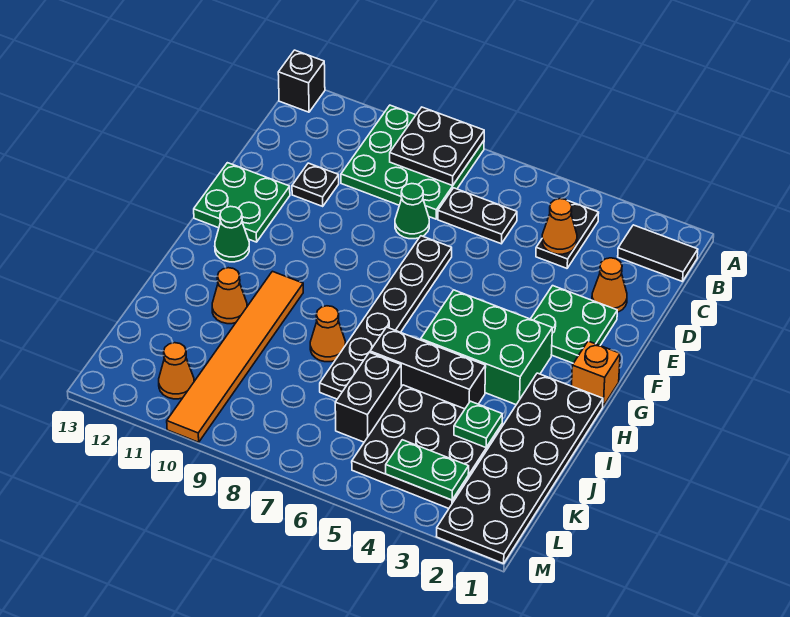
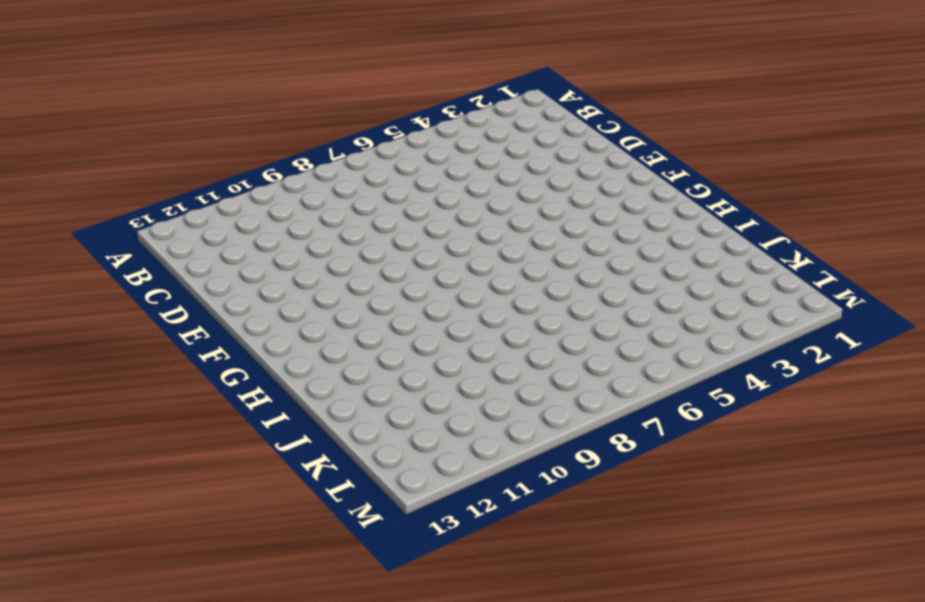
none -> green 3x3 plate [341,105,484,219]
none -> black 1x1 brick [278,50,325,112]
none -> black 1x2 tile [618,225,698,282]

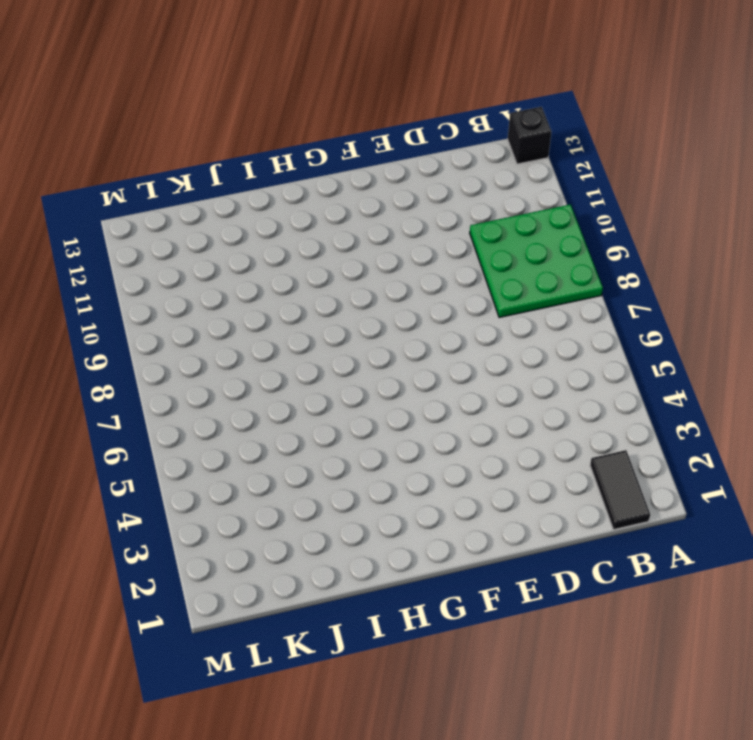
none -> black 1x2 plate [536,201,599,268]
none -> black 1x2 plate [438,188,517,244]
none -> orange 1x1 cone [592,258,627,312]

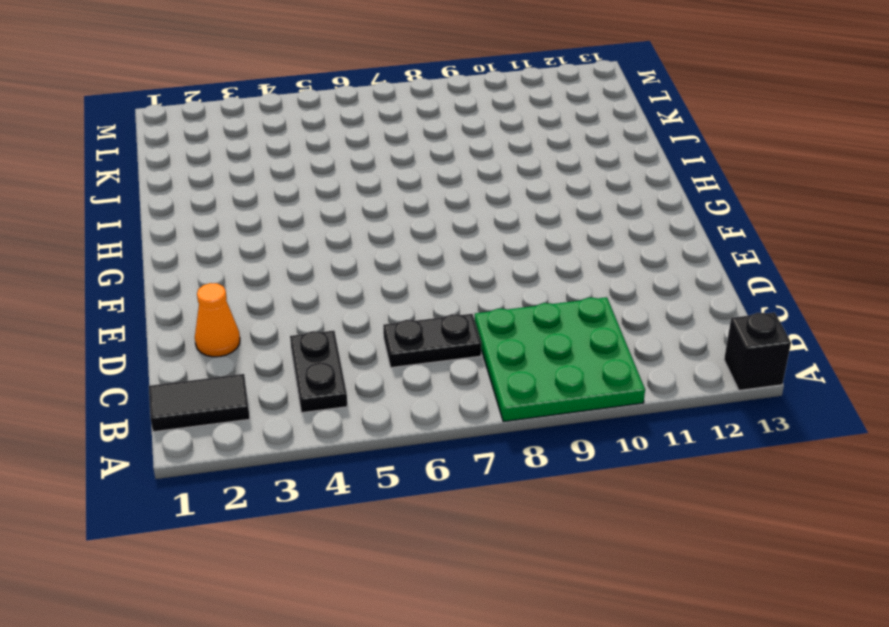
none -> green 1x1 cone [395,184,429,239]
none -> black 1x1 plate [292,163,339,206]
none -> green 2x2 plate [531,286,617,363]

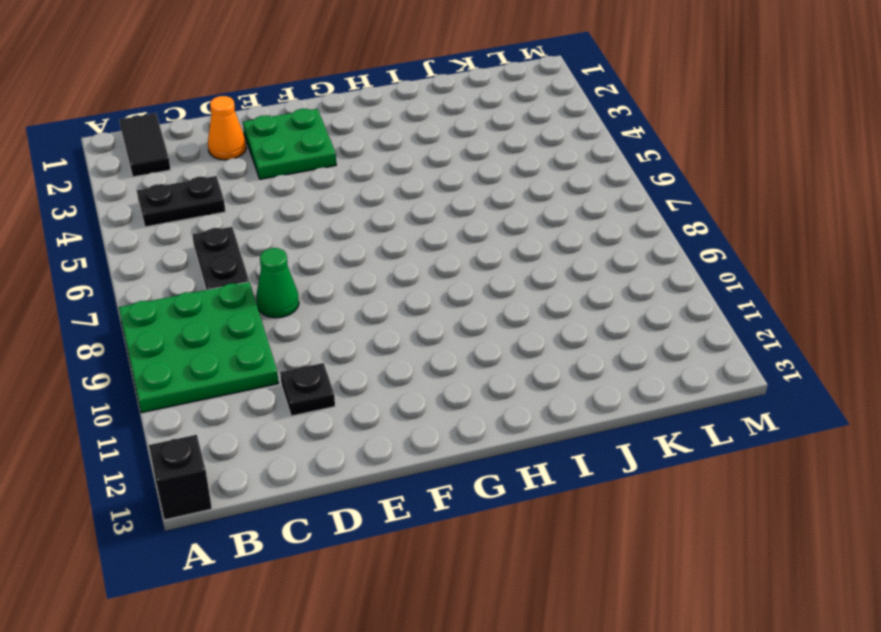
none -> black 1x6 plate [320,236,452,399]
none -> green 2x2 plate [194,163,290,242]
none -> orange 1x1 brick [572,341,620,406]

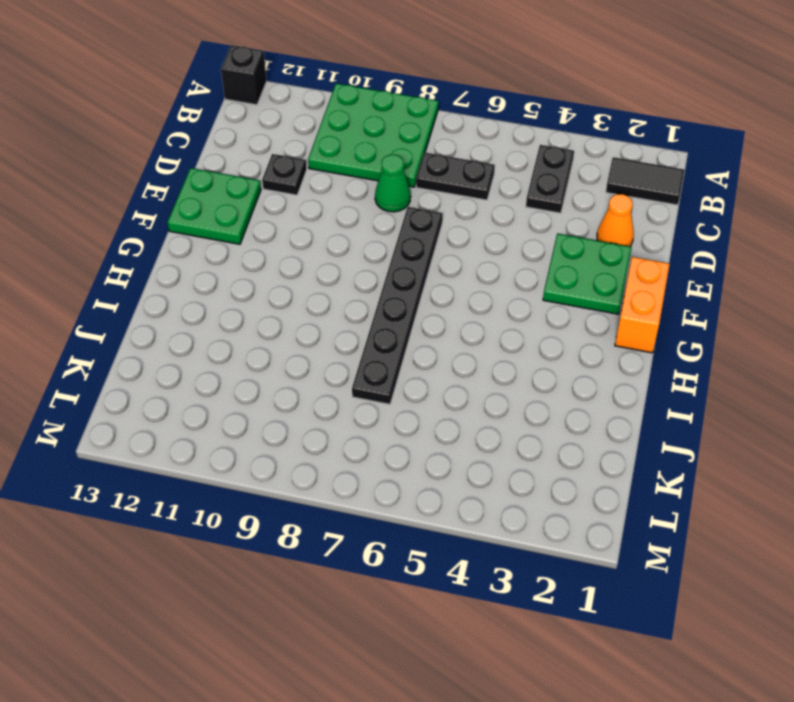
orange 1x2 brick [615,257,670,353] -> orange 1x1 brick [572,341,620,406]
none -> green 2x3 brick [421,290,552,405]
none -> green 1x1 cone [215,206,249,262]
none -> black 2x6 plate [436,373,603,564]

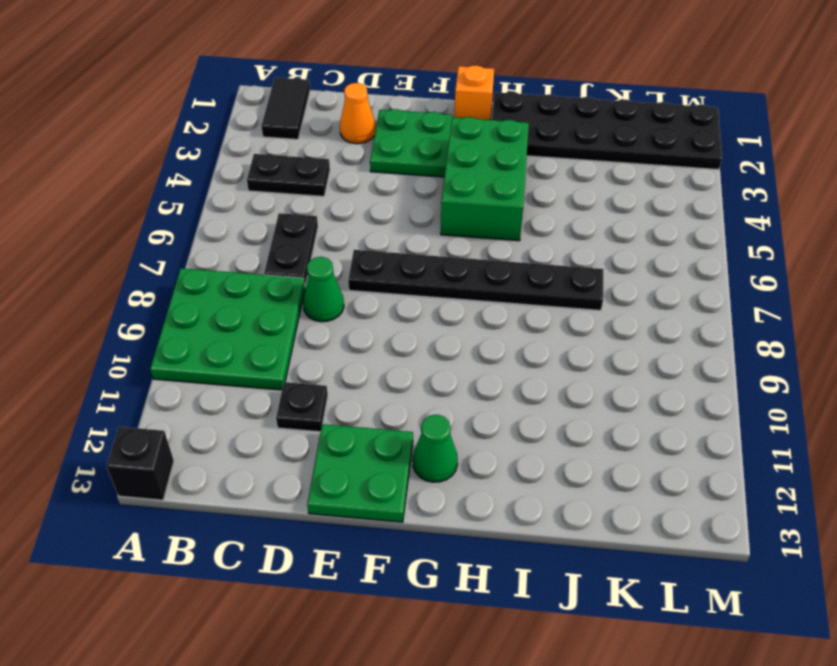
none -> orange 1x6 tile [167,271,303,442]
none -> black 1x3 brick [370,327,486,409]
none -> orange 1x1 cone [310,306,346,362]

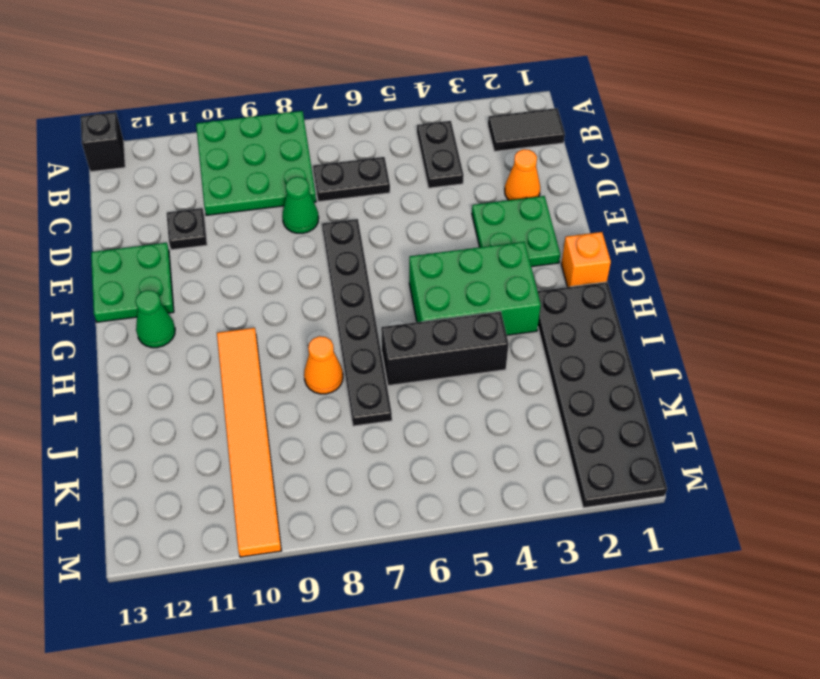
none -> orange 1x1 cone [212,268,247,324]
none -> black 3x3 plate [352,385,502,508]
none -> black 1x2 brick [335,352,401,442]

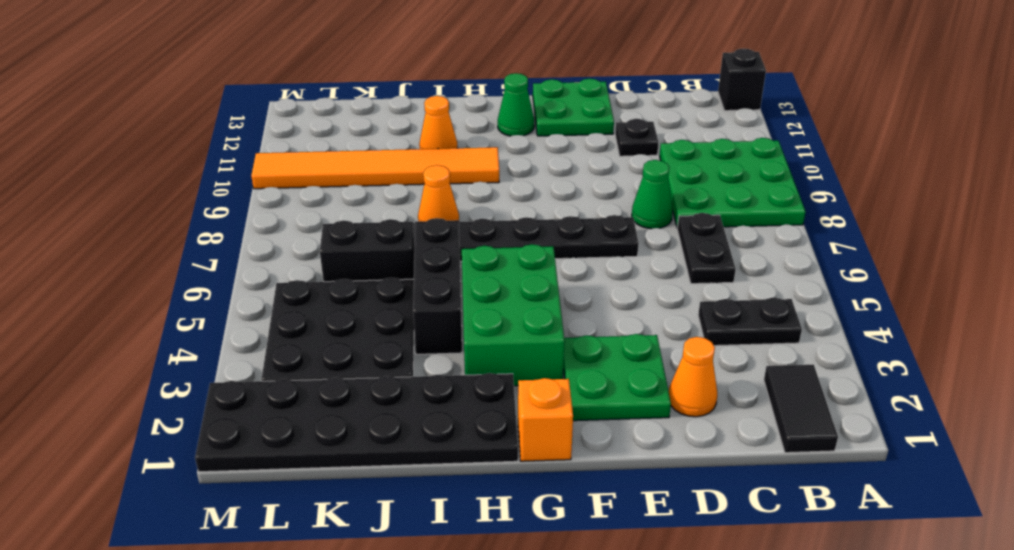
none -> orange 1x1 cone [159,343,194,399]
none -> black 2x2 plate [390,107,484,186]
none -> orange 1x1 cone [542,199,577,254]

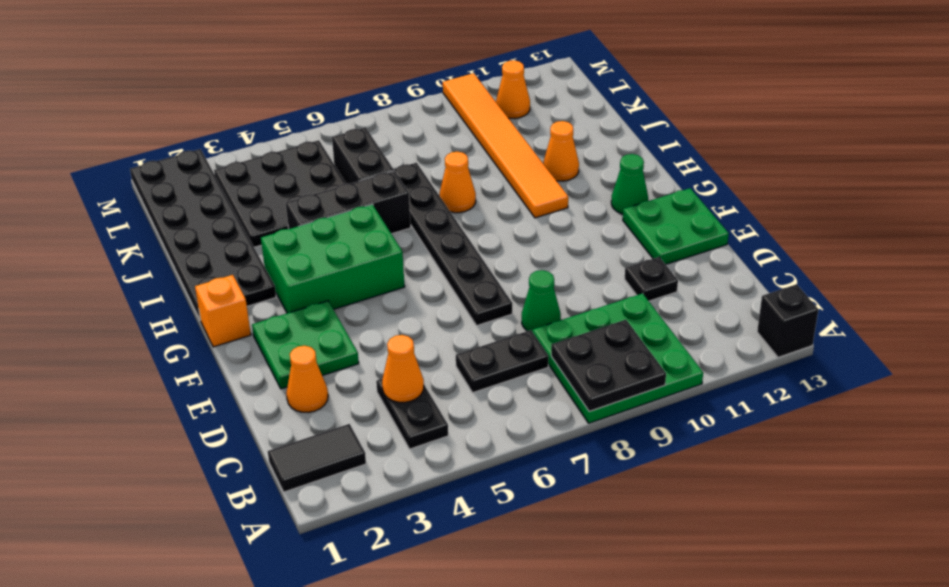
none -> green 1x1 plate [454,401,502,447]
none -> green 1x2 plate [386,440,469,500]

